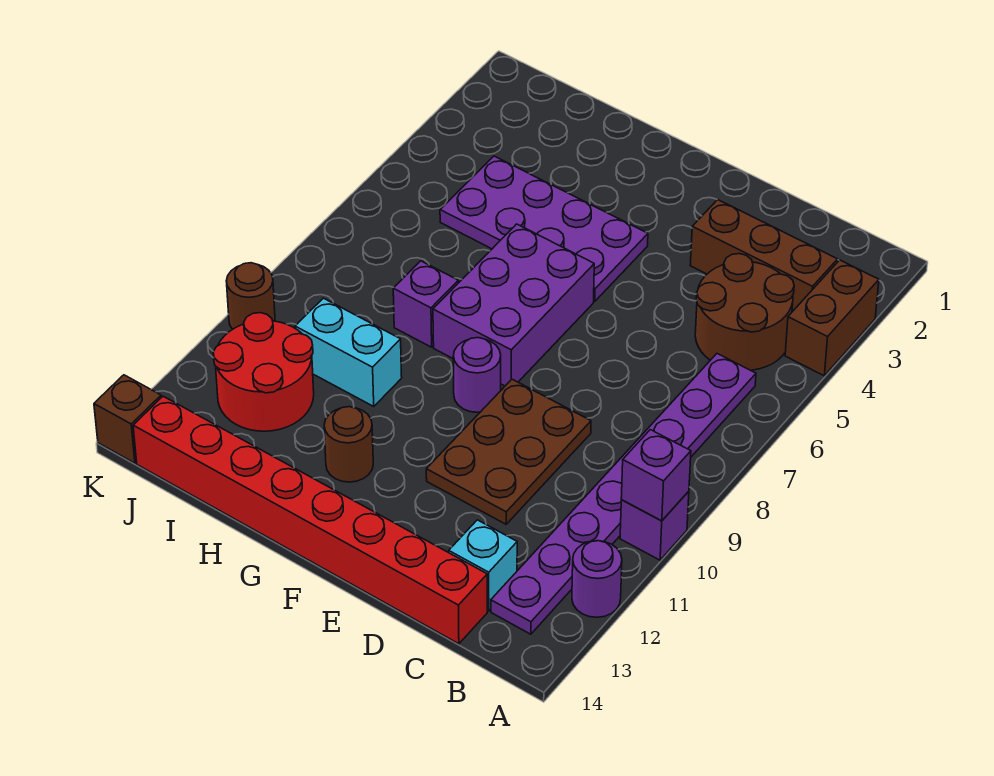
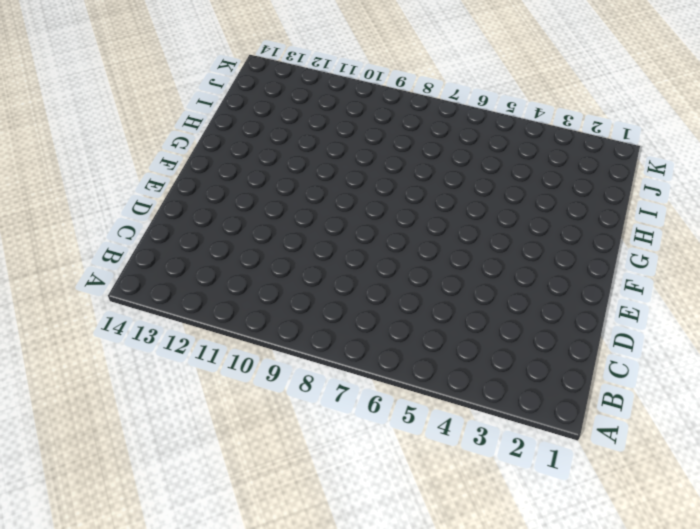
none -> brown 1x2 brick [785,260,879,376]
none -> purple 1x1 brick [620,491,689,560]
none -> purple 1x1 round brick [572,541,622,617]

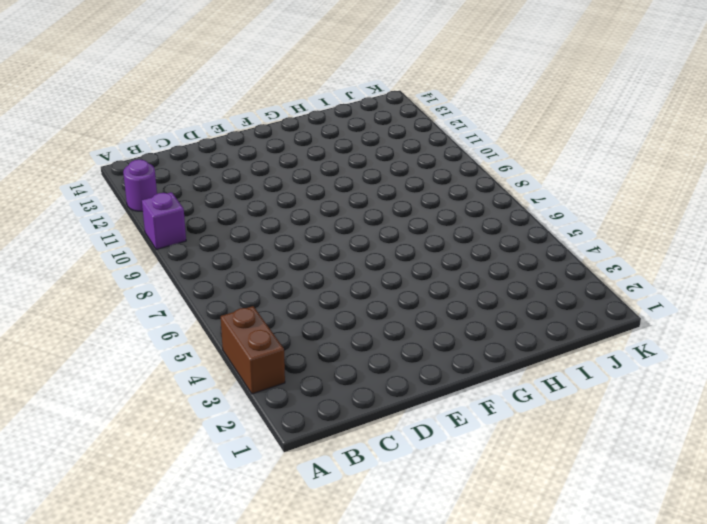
none -> brown 1x3 brick [690,200,838,312]
none -> brown 2x2 round brick [695,254,794,370]
none -> purple 1x8 plate [491,354,756,634]

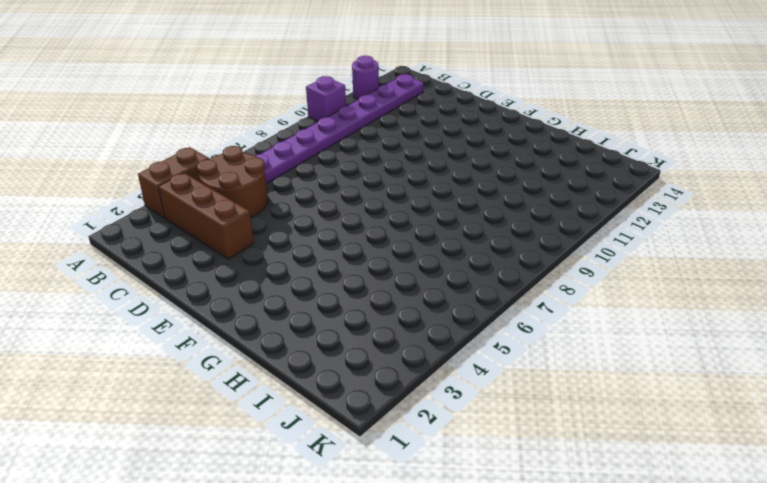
none -> cyan 1x1 brick [449,520,517,611]
none -> red 1x8 brick [133,396,487,644]
none -> brown 2x3 plate [426,379,591,524]

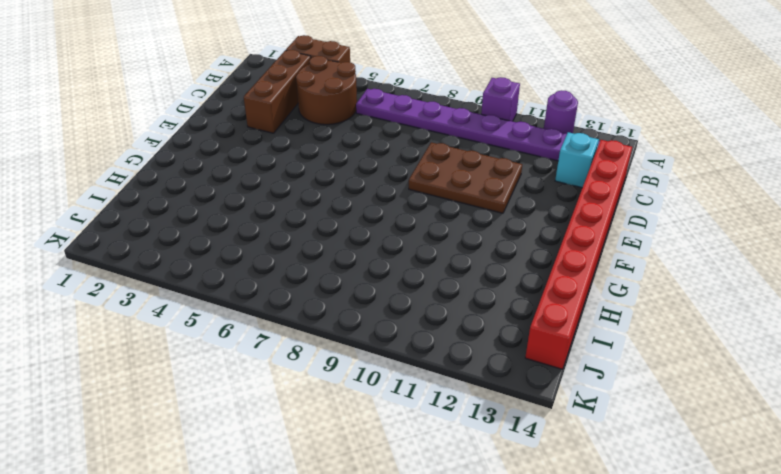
none -> purple 2x4 plate [440,156,648,301]
none -> purple 2x3 brick [433,224,594,386]
none -> purple 1x1 round brick [453,338,501,412]

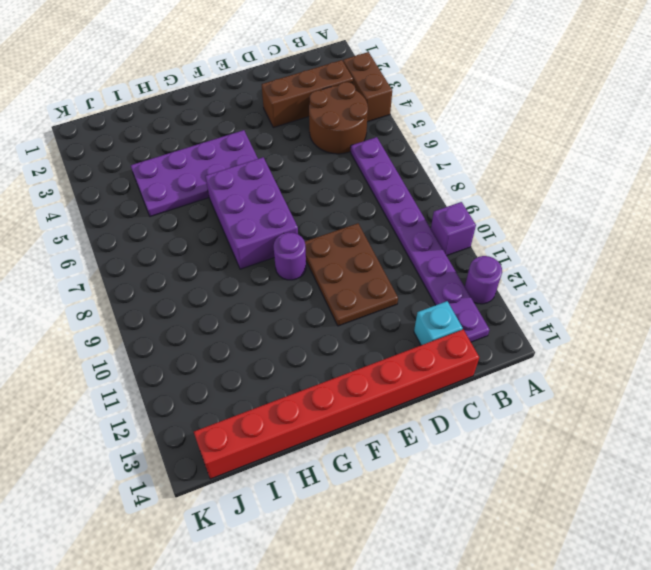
none -> brown 1x1 round brick [324,407,373,482]
none -> purple 1x1 brick [393,261,458,347]
none -> cyan 1x2 brick [295,298,402,406]

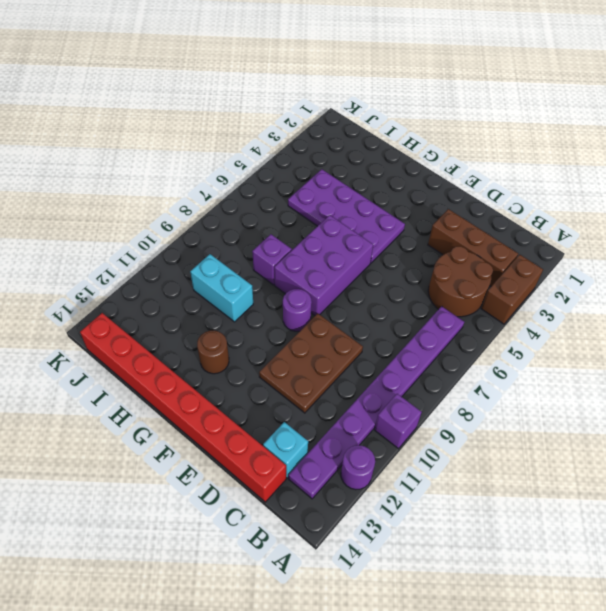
none -> red 2x2 round brick [213,313,314,431]
none -> brown 1x1 round brick [226,263,275,329]
none -> brown 1x1 brick [94,375,161,463]

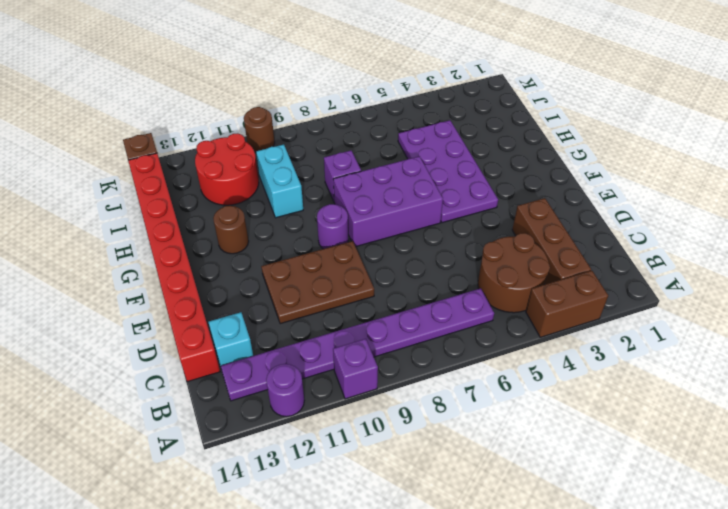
none -> purple 1x1 brick [621,430,691,521]

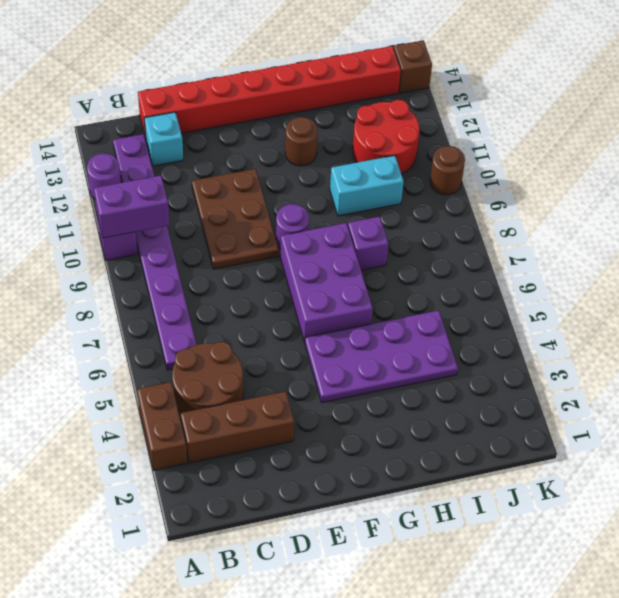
purple 1x2 brick [94,175,170,238] -> purple 1x1 brick [621,430,691,521]

